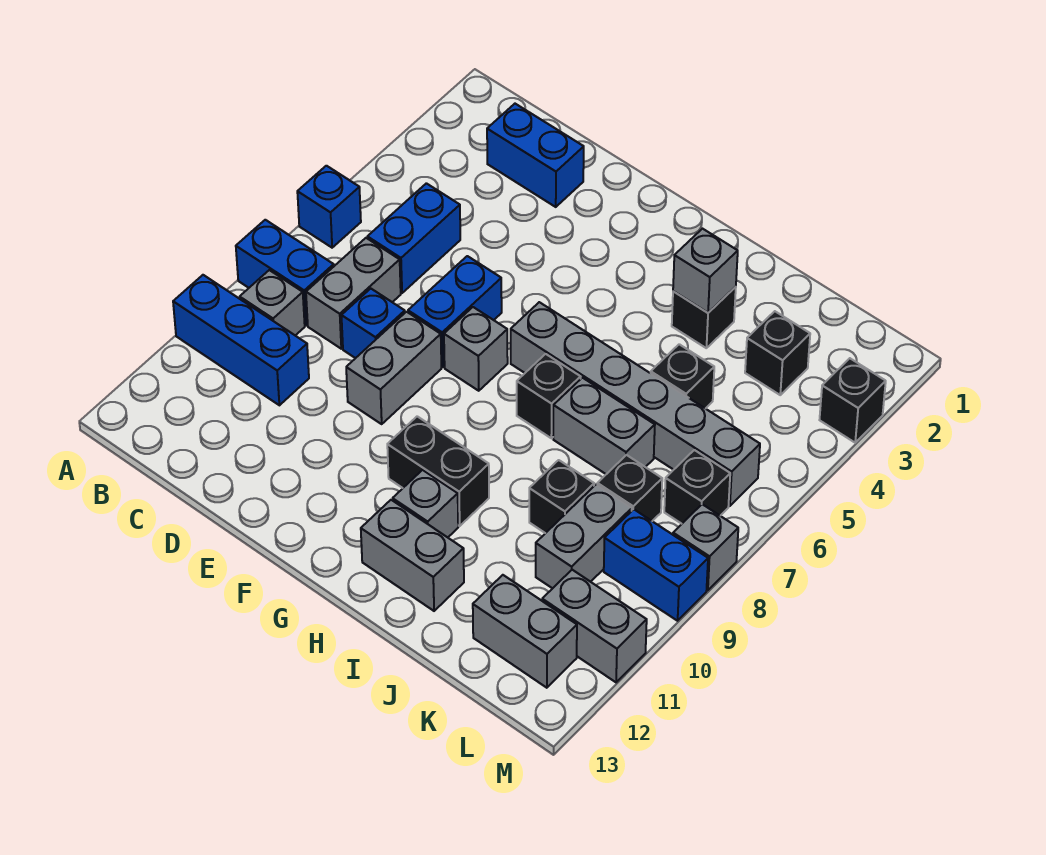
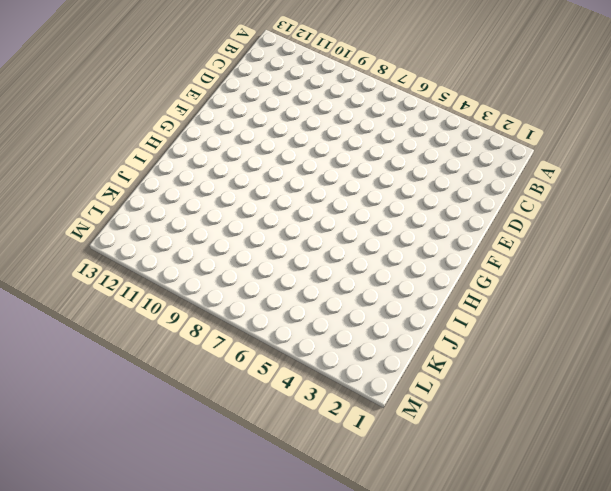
none -> blue 1x1 brick [297,166,361,248]
none -> blue 1x2 brick [236,220,334,325]
none -> blue 1x3 brick [173,275,309,405]
none -> grey 1x1 brick [240,270,305,335]

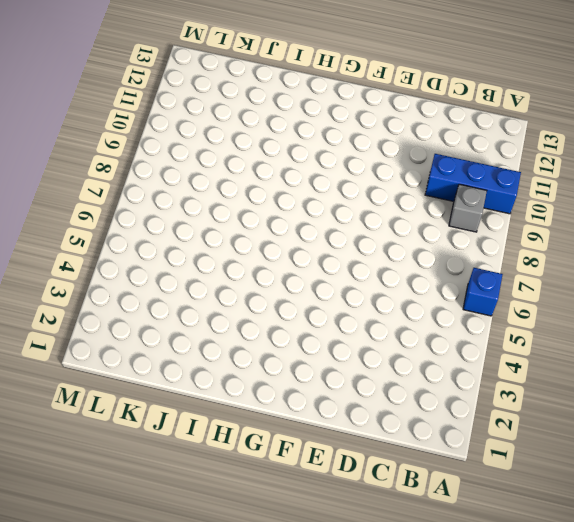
none -> blue 1x2 brick [236,220,334,325]
none -> blue 1x2 brick [487,104,584,207]
none -> blue 1x2 brick [367,183,460,293]
none -> grey 1x2 brick [306,238,401,349]

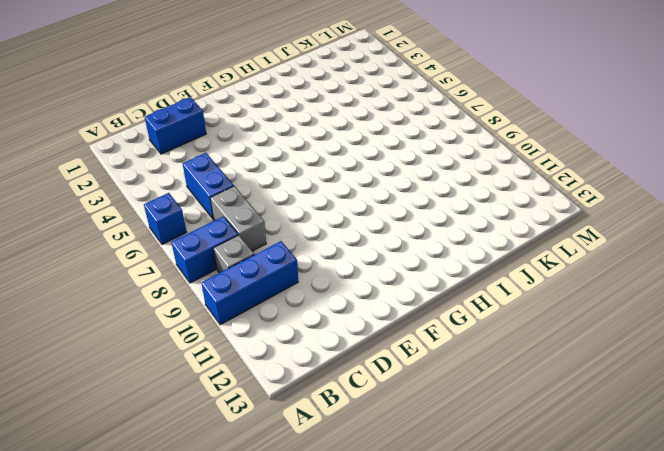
none -> blue 1x1 brick [341,289,405,358]
none -> blue 1x2 brick [408,256,502,367]
none -> grey 1x2 brick [346,312,441,424]
none -> grey 1x1 brick [444,307,508,391]

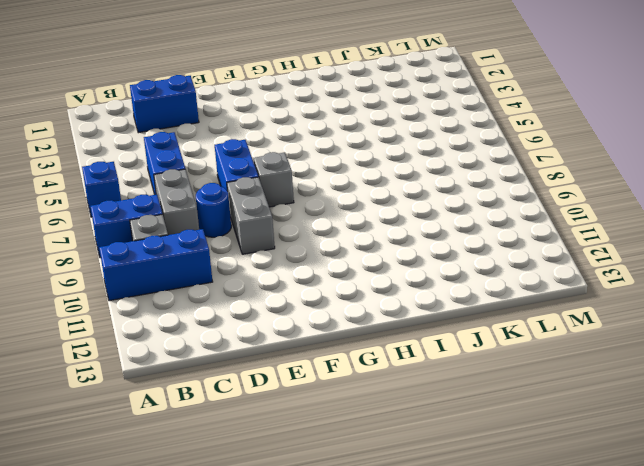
blue 1x1 round brick [196,183,231,237] -> blue 1x1 brick [341,289,405,358]
none -> grey 1x6 brick [511,302,760,506]
none -> black 1x2 brick [387,416,489,526]
none -> black 1x1 brick [517,354,581,438]
none -> grey 1x1 brick [393,470,458,537]

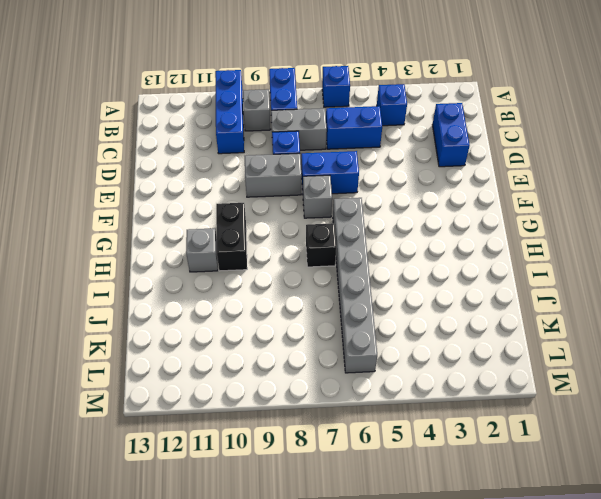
blue 1x1 brick [377,84,407,126] -> none
none -> grey 1x2 brick [361,500,464,611]
none -> black 1x1 brick [672,287,736,348]
none -> grey 1x2 brick [553,378,655,474]
none -> black 1x1 brick [651,344,714,409]

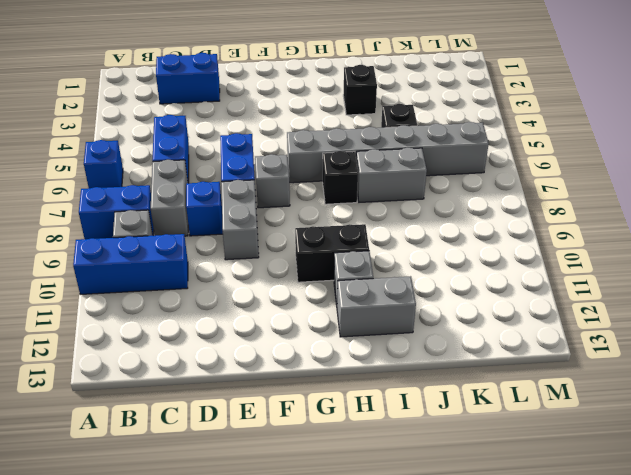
none -> black 1x1 brick [529,460,594,533]
none -> black 1x1 brick [745,311,810,395]
none -> black 1x1 brick [597,455,662,521]
none -> grey 1x2 brick [536,485,632,588]

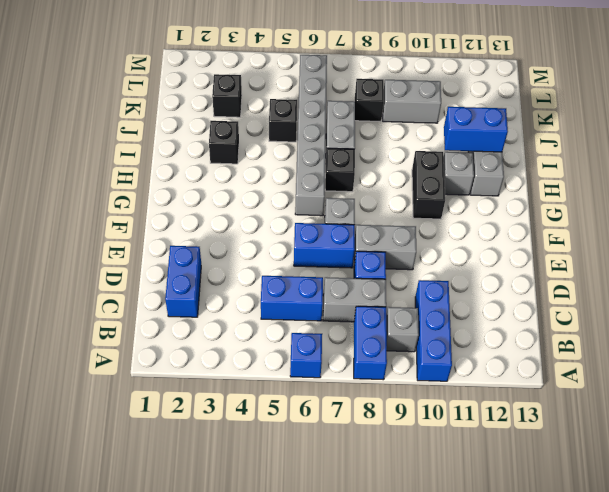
blue 1x2 brick [444,107,508,152] -> blue 1x2 brick turned to [604,509,708,621]
none -> black 1x1 brick [529,460,594,533]
none -> grey 1x2 brick [473,575,577,688]
none -> black 1x1 brick [664,450,730,524]
none -> grey 1x2 brick [542,570,647,682]

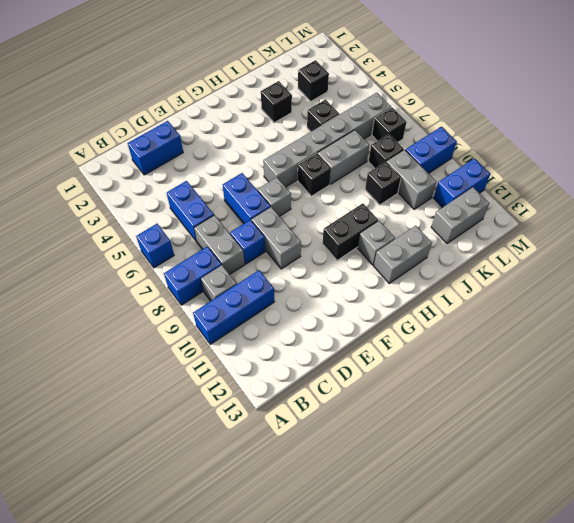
blue 1x2 brick [434,158,490,208] -> grey 1x2 brick [542,570,647,682]
none -> black 1x1 brick [820,358,886,443]
none -> grey 1x1 brick [673,504,738,590]
none -> grey 1x1 brick [673,229,738,313]

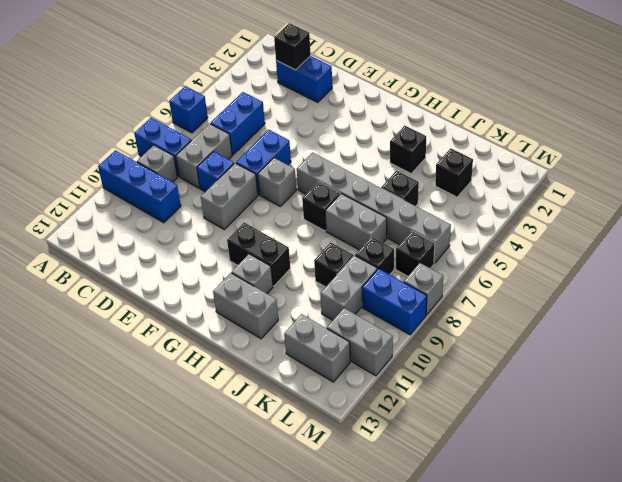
black 1x1 brick [274,23,311,70] -> black 1x1 brick moved to [820,358,886,443]
none -> grey 1x1 brick [673,229,738,313]

